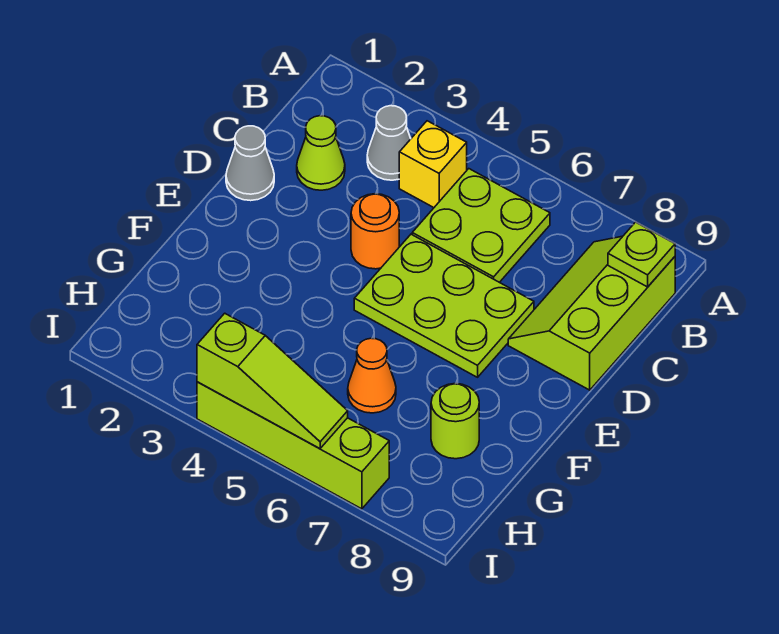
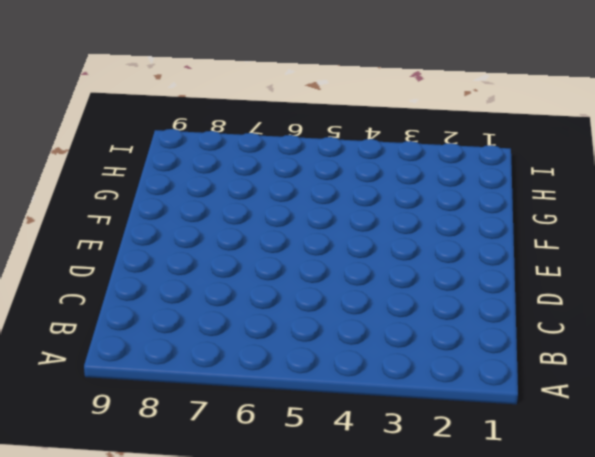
none -> grey 1x1 cone [367,106,411,180]
none -> yellow 1x1 brick [399,121,467,208]
none -> lime 2x2 plate [412,169,550,282]

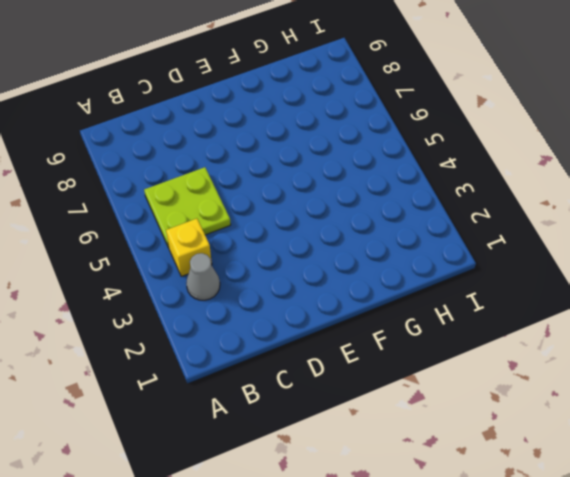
none -> lime 2x3 slope [508,236,675,390]
none -> lime 1x1 cone [297,116,345,190]
none -> grey 1x1 cone [226,126,274,201]

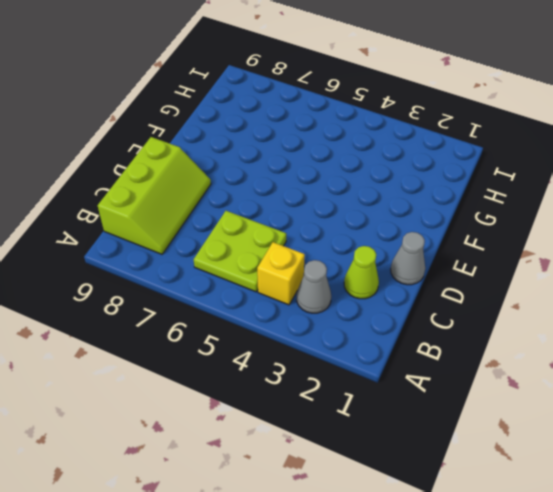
none -> orange 1x1 round brick [351,194,399,269]
none -> lime 2x3 plate [354,234,534,377]
none -> orange 1x1 cone [348,338,396,413]

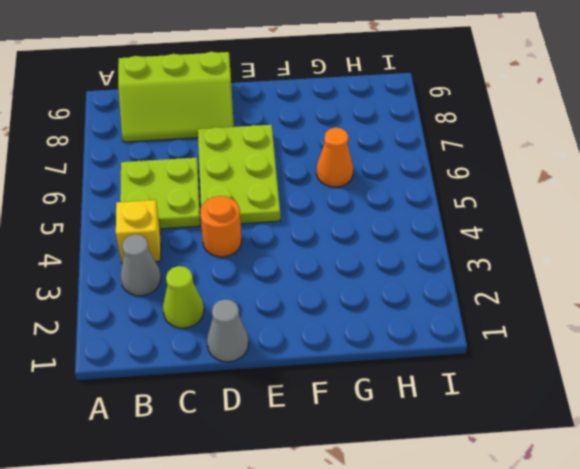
none -> lime 1x1 round brick [431,384,479,459]
none -> lime 1x4 brick [197,382,389,509]
none -> lime 1x1 plate [608,222,675,287]

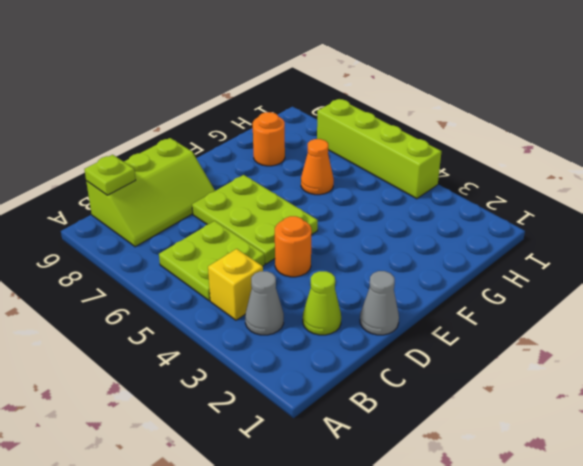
orange 1x1 round brick [253,112,285,166] -> lime 1x1 round brick [431,384,479,459]
none -> lime 1x3 slope [197,313,348,448]

